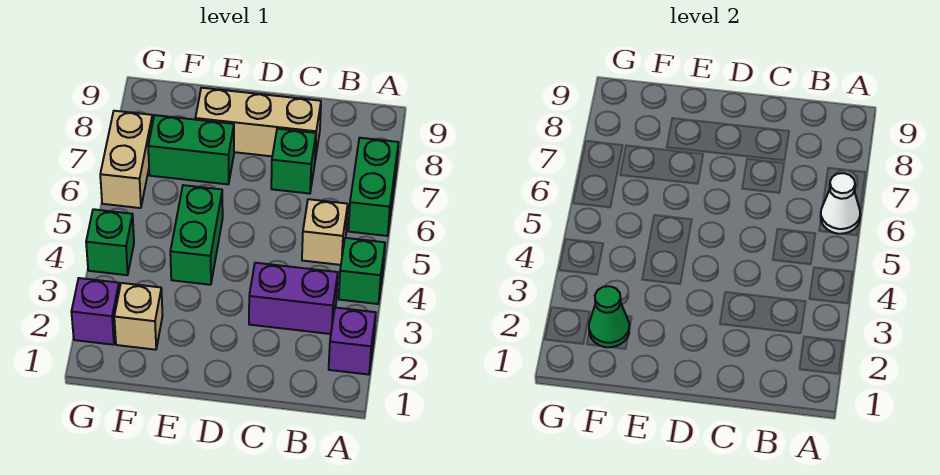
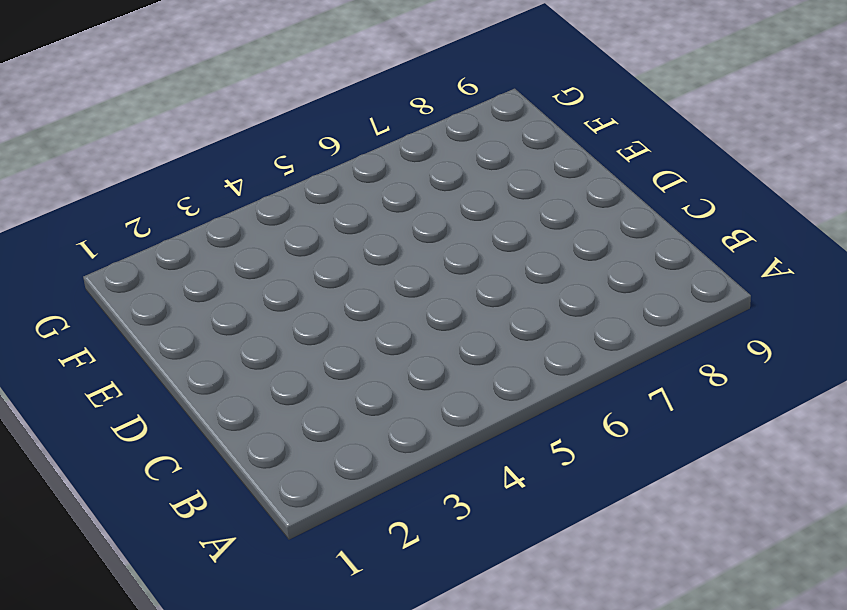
none -> purple 1x1 brick [329,308,376,375]
none -> green 1x1 brick [339,238,385,304]
none -> green 1x2 brick [348,138,399,236]

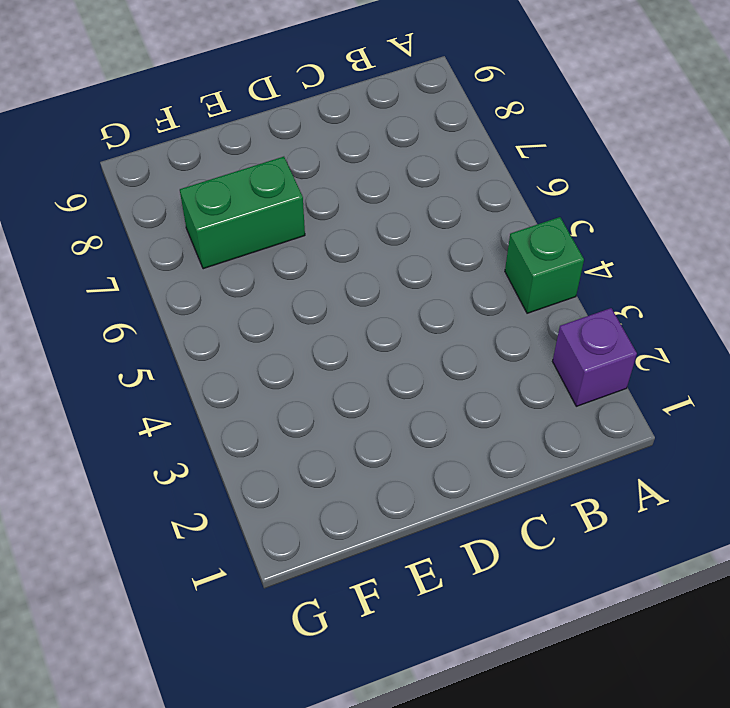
none -> green 1x2 brick [348,138,399,236]
none -> purple 1x2 brick [249,263,338,334]
none -> tan 1x1 brick [302,199,348,265]

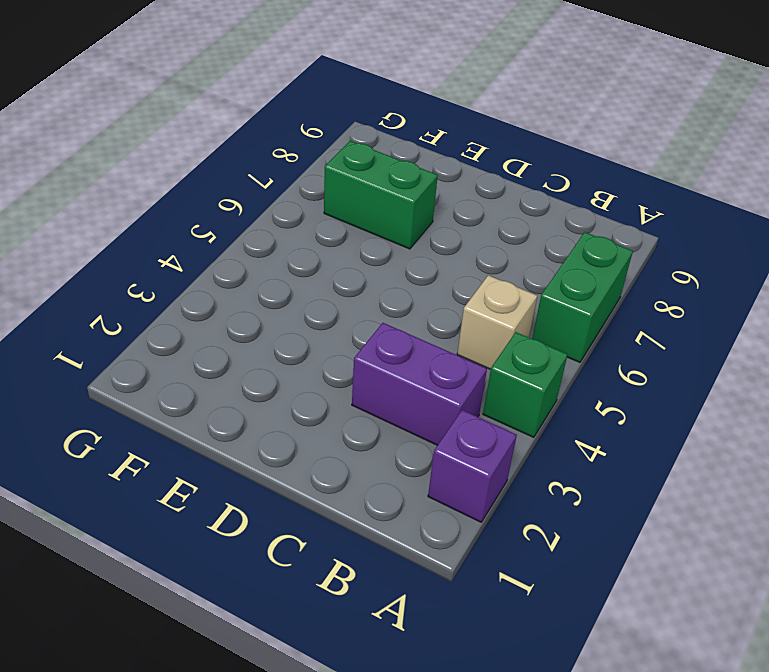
none -> green 1x1 brick [271,129,316,194]
none -> tan 1x3 brick [195,88,321,159]
none -> green 1x2 brick [170,185,223,285]

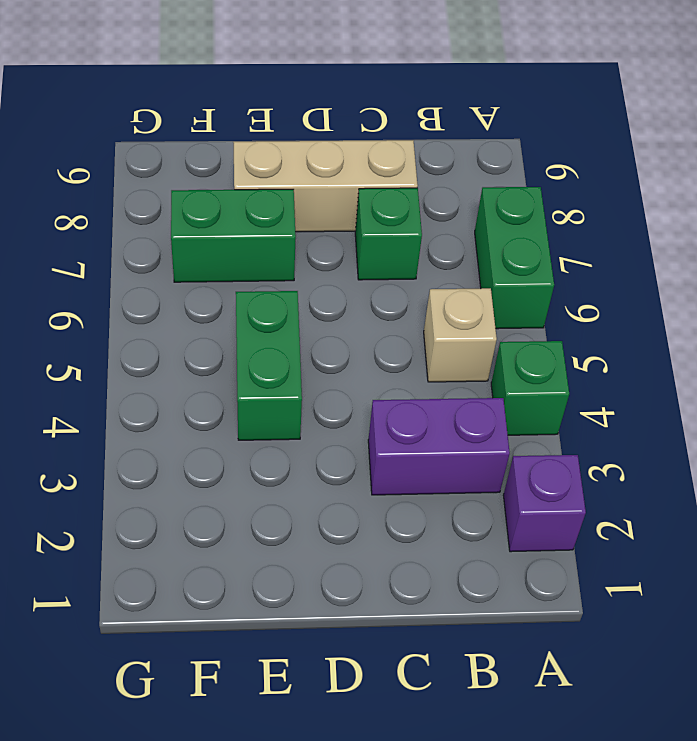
none -> tan 1x1 brick [114,283,163,350]
none -> purple 1x1 brick [71,278,119,345]
none -> green 1x1 brick [86,209,134,275]

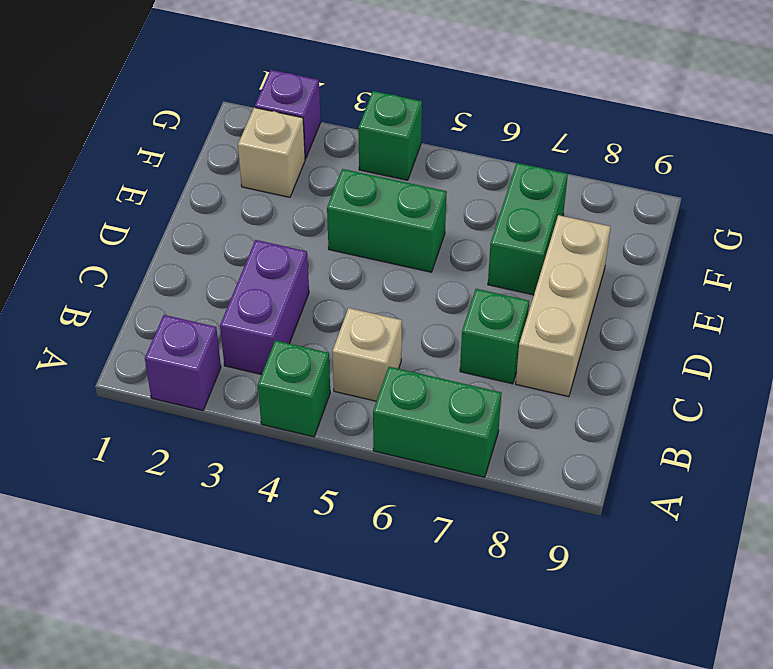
none -> tan 1x2 brick [100,111,153,208]
none -> white 1x1 cone [821,173,860,234]
none -> green 1x1 cone [589,286,629,347]

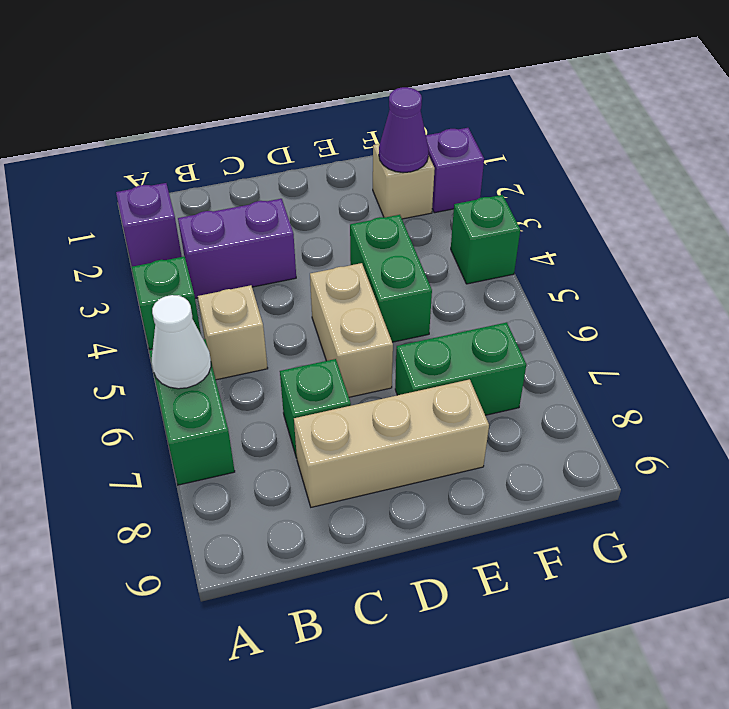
tan 1x2 brick [310,263,393,397] -> tan 1x2 brick moved to [100,111,153,208]
purple 1x1 cone [379,87,429,173] -> green 1x1 cone [589,286,629,347]

